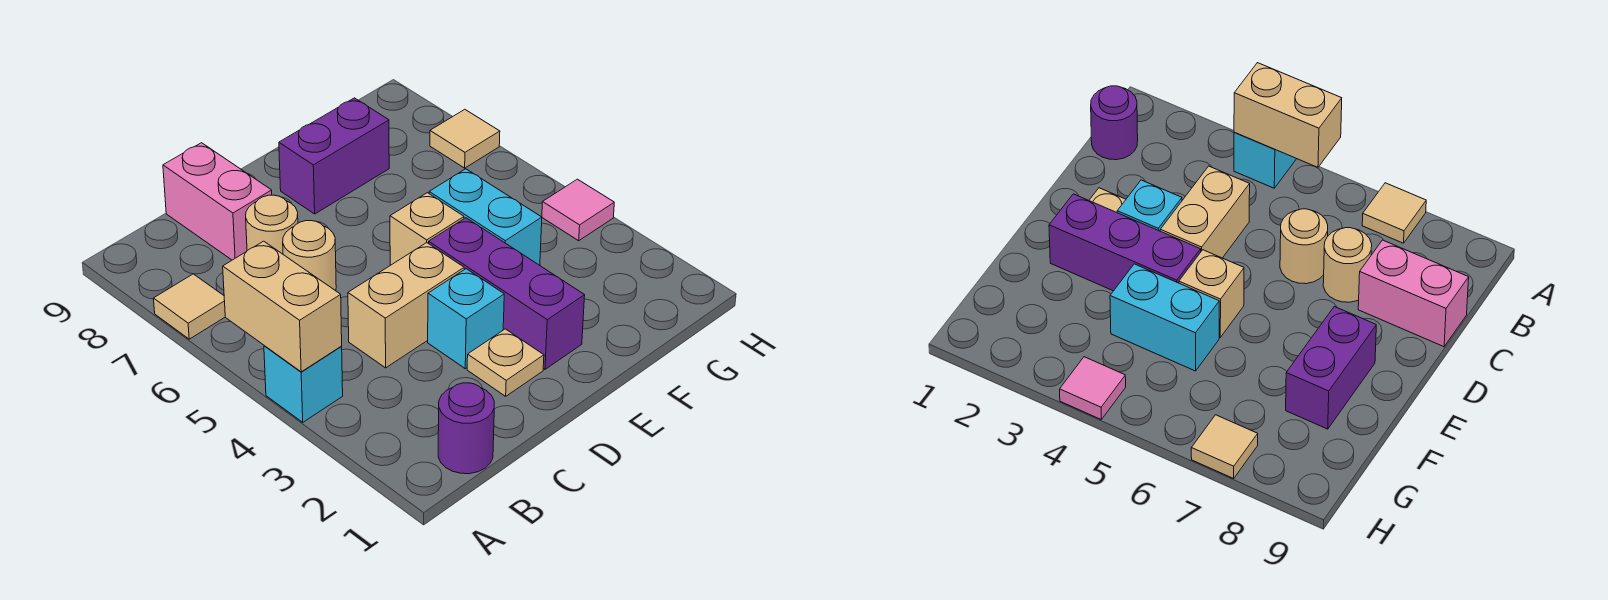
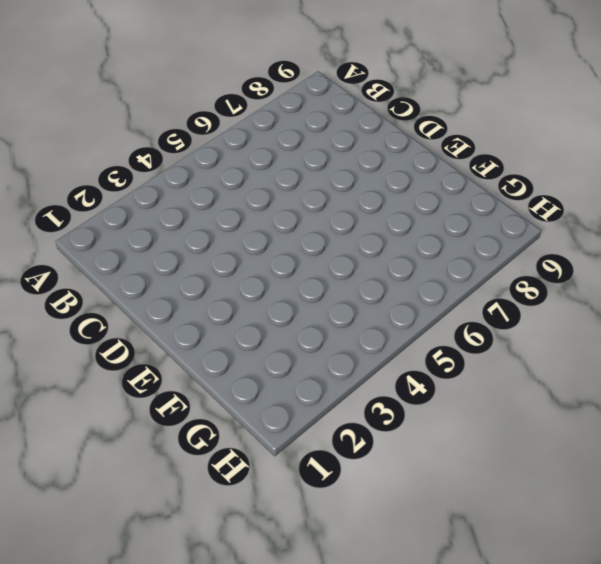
none -> cyan 1x1 brick [264,346,343,422]
none -> tan 1x1 tile [154,274,225,339]
none -> purple 1x1 round brick [438,383,494,474]

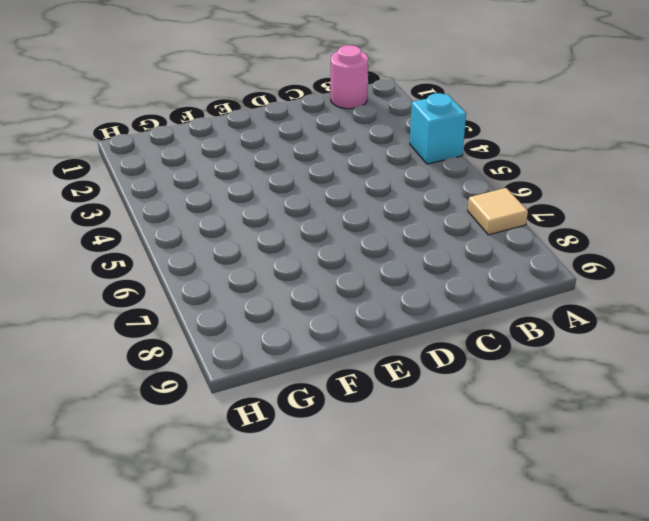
pink 1x1 round brick [331,45,368,109] -> purple 1x1 round brick [438,383,494,474]
none -> tan 1x2 brick [348,243,464,368]
none -> tan 1x1 round brick [283,221,336,291]
none -> tan 1x1 round brick [246,195,298,254]

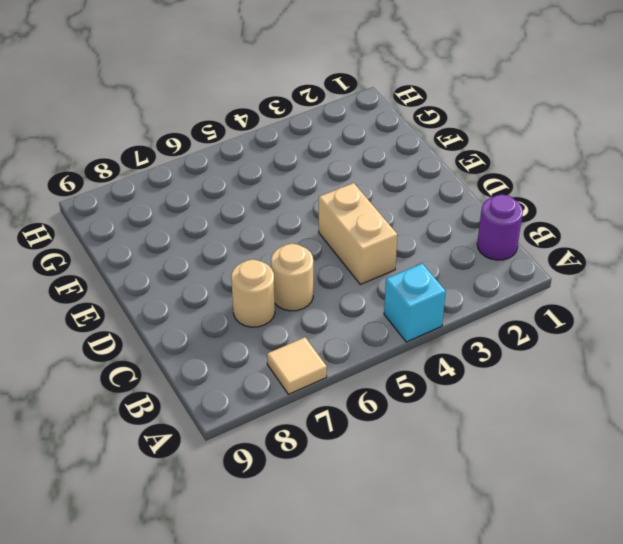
none -> pink 1x2 brick [163,143,272,260]
none -> tan 1x1 plate [467,329,544,396]
none -> cyan 1x1 brick [428,269,504,369]

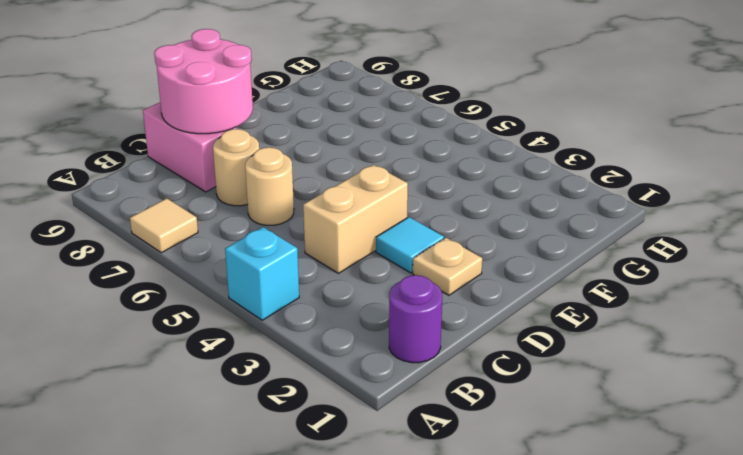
pink 2x2 round brick [154,29,253,134] -> none
cyan 1x1 tile [376,217,444,273] -> cyan 1x1 brick [428,269,504,369]
none -> purple 1x3 brick [429,218,585,369]
none -> tan 1x1 brick [390,193,464,265]
none -> purple 1x2 brick [279,98,389,214]

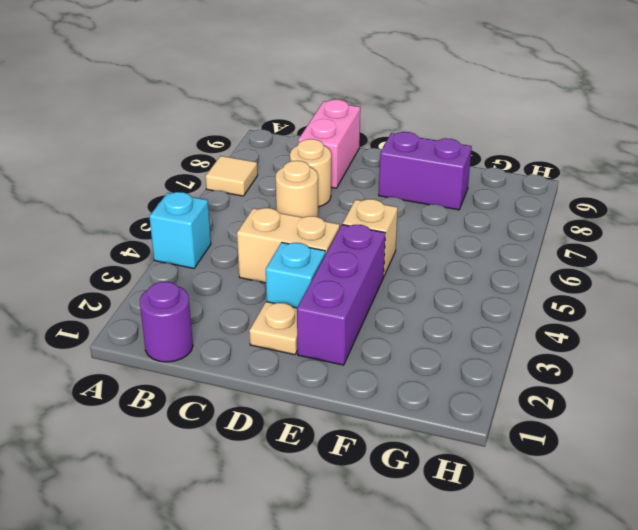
none -> cyan 1x2 brick [429,169,542,265]
none -> pink 1x1 tile [542,179,614,241]
none -> tan 1x1 tile [430,109,500,168]

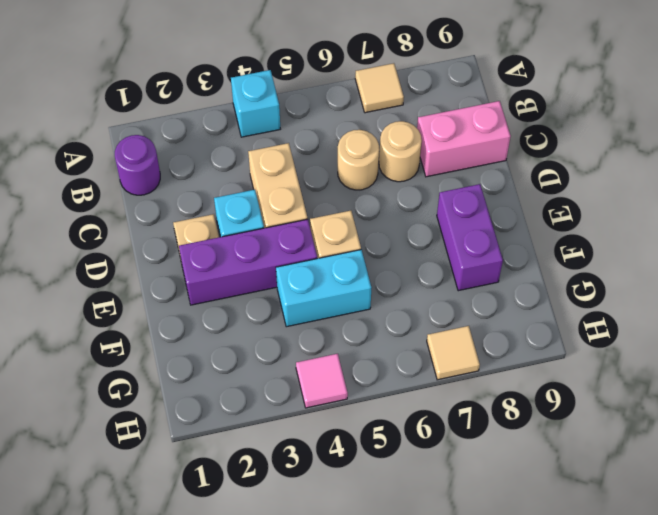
none -> tan 1x2 brick [223,241,342,372]

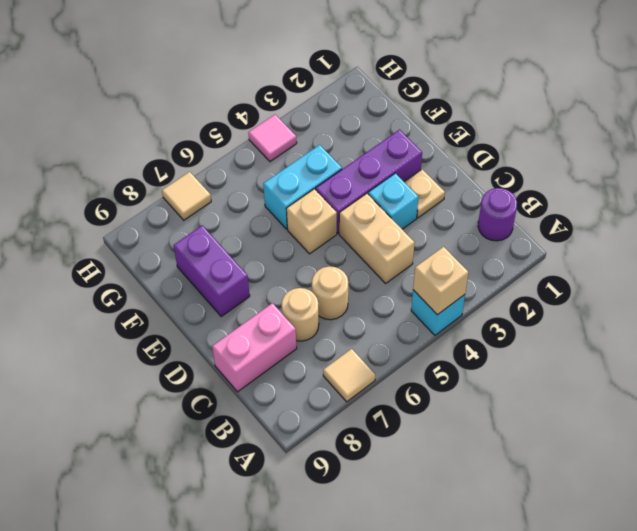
tan 1x1 brick [413,247,468,315] -> tan 1x2 brick [223,241,342,372]

